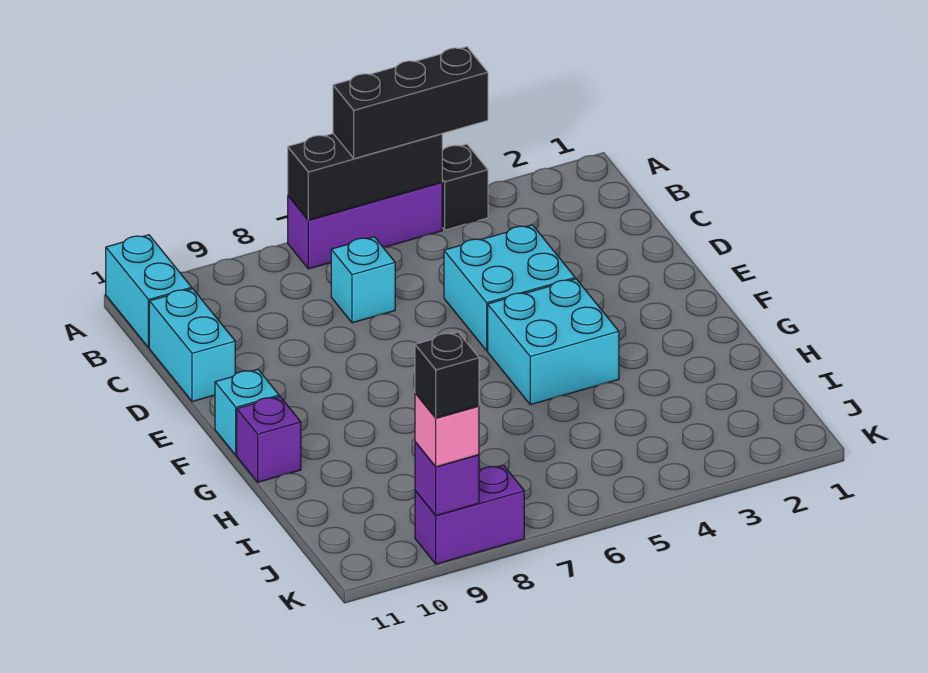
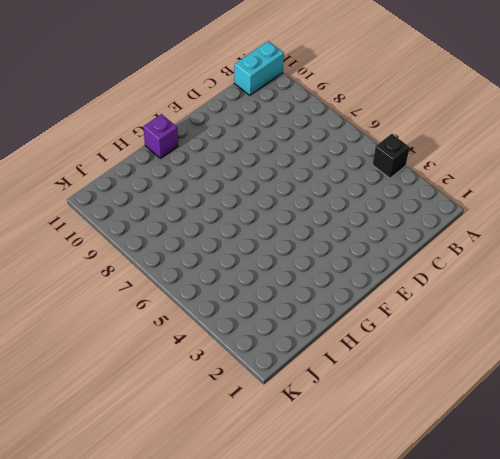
none -> purple 1x3 brick [288,182,442,269]
none -> cyan 1x1 brick [331,237,395,323]
none -> cyan 1x2 brick [149,289,235,402]

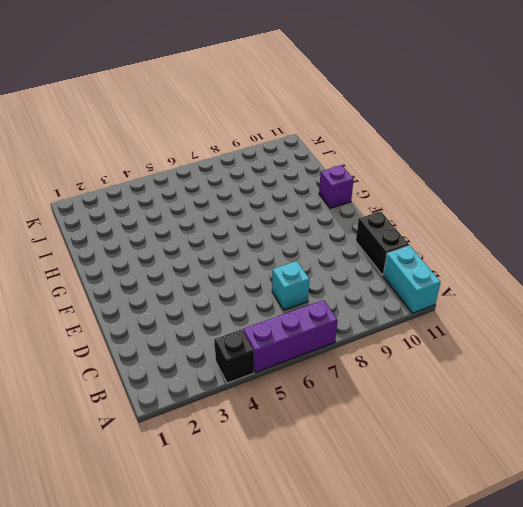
black 1x2 brick [356,211,409,275] -> cyan 1x2 brick [149,289,235,402]
none -> cyan 2x2 brick [444,225,575,351]
none -> cyan 2x2 brick [488,279,619,405]
none -> cyan 1x1 brick [215,370,279,455]

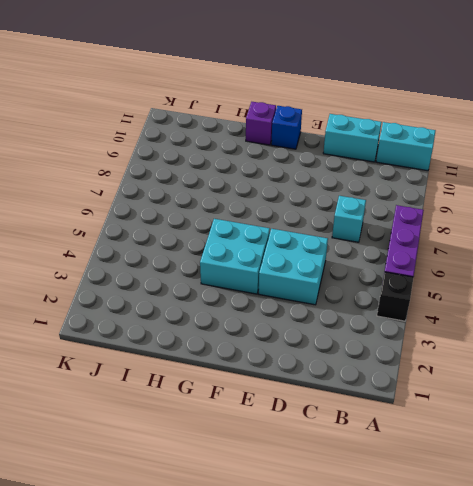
blue 1x1 brick [271,106,302,149] -> cyan 1x1 brick [215,370,279,455]
none -> purple 1x2 brick [415,465,524,564]
none -> black 1x3 brick [288,134,442,220]
none -> purple 1x1 brick [415,442,479,515]

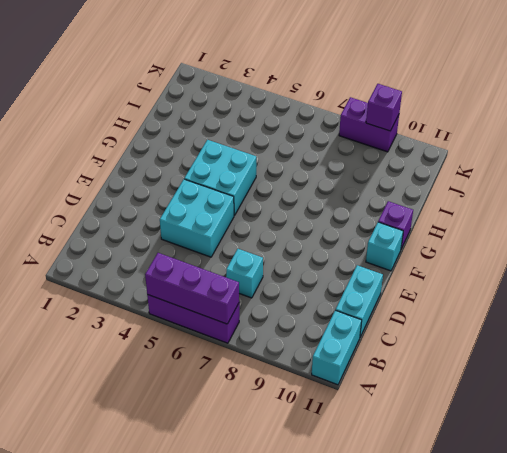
purple 1x3 brick [145,253,239,324] -> black 1x3 brick [288,134,442,220]
none -> black 1x1 brick [442,144,488,230]
none -> black 1x3 brick [333,47,488,158]
none -> pink 1x1 brick [415,393,479,467]

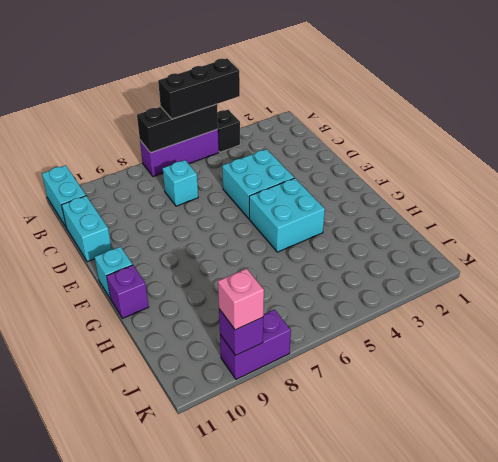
none -> black 1x1 brick [415,332,479,418]

